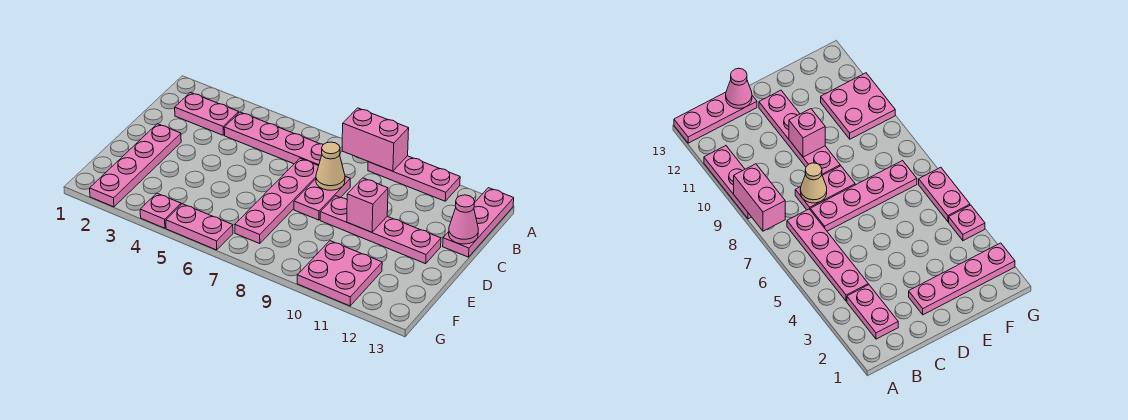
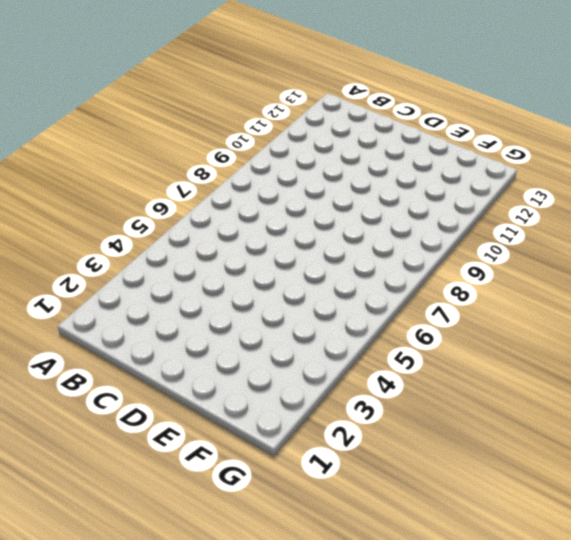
none -> pink 1x3 plate [368,156,460,201]
none -> pink 1x3 plate [443,188,514,257]
none -> pink 1x2 plate [175,93,239,135]

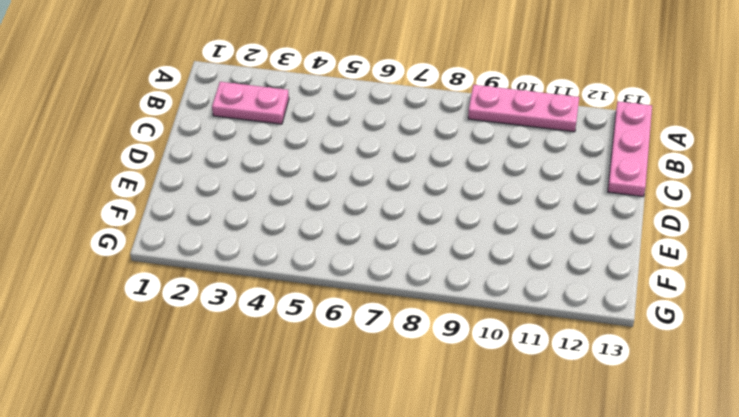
none -> pink 1x4 plate [224,112,323,166]
none -> pink 1x4 plate [235,158,318,244]
none -> pink 1x2 plate [294,176,350,220]

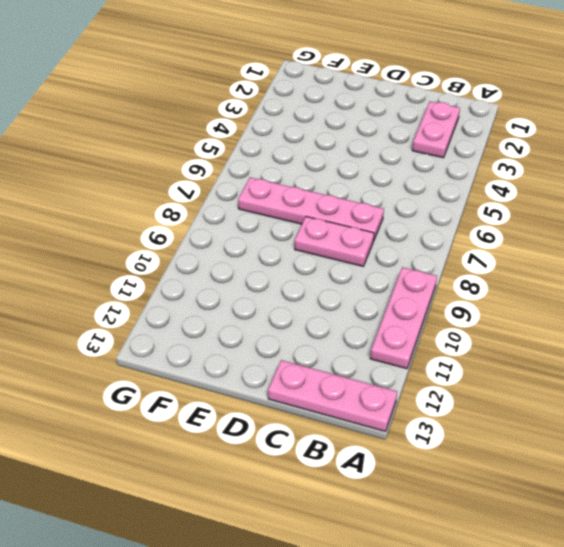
none -> pink 1x4 plate [224,112,323,166]
none -> pink 1x4 plate [90,124,181,207]
none -> pink 1x4 plate [320,196,441,264]

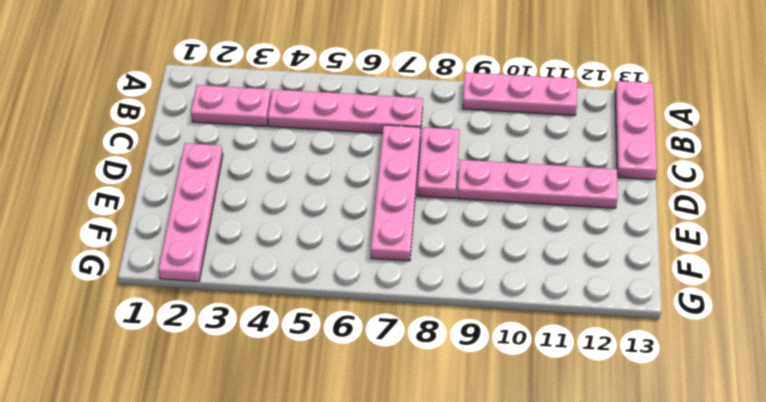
none -> pink 2x2 plate [297,241,382,306]
none -> pink 1x1 plate [140,193,181,228]
none -> pink 1x2 plate [166,204,233,250]

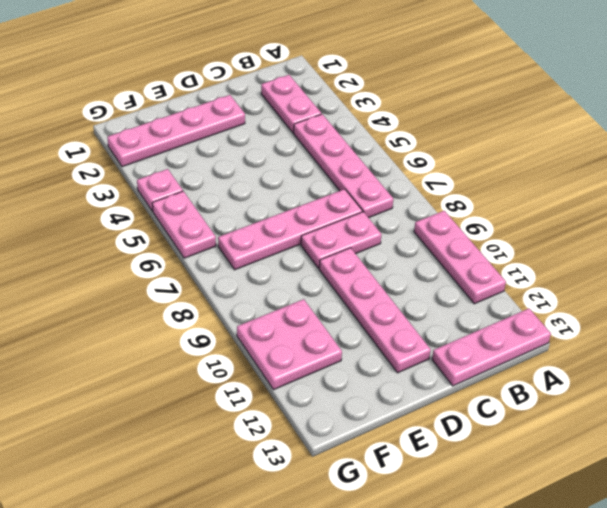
none -> pink 1x2 brick [342,108,409,171]
none -> tan 1x1 cone [316,142,345,190]
none -> pink 1x1 cone [449,195,478,244]

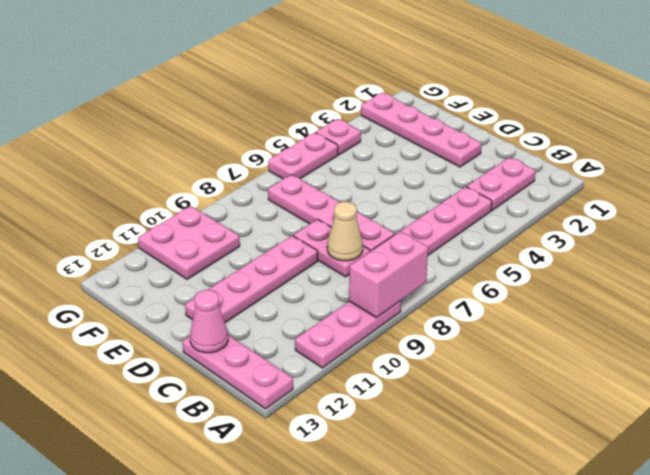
none -> pink 1x1 brick [347,178,388,232]

